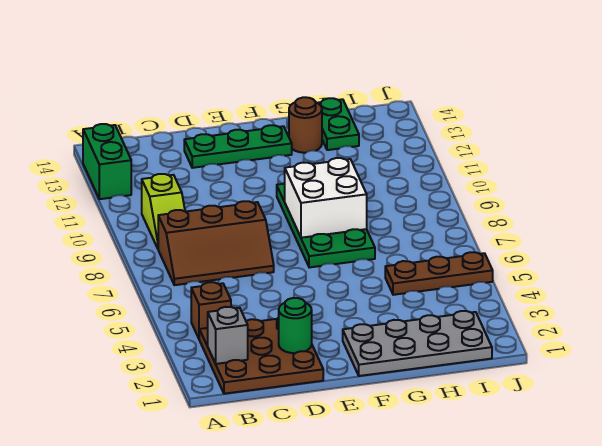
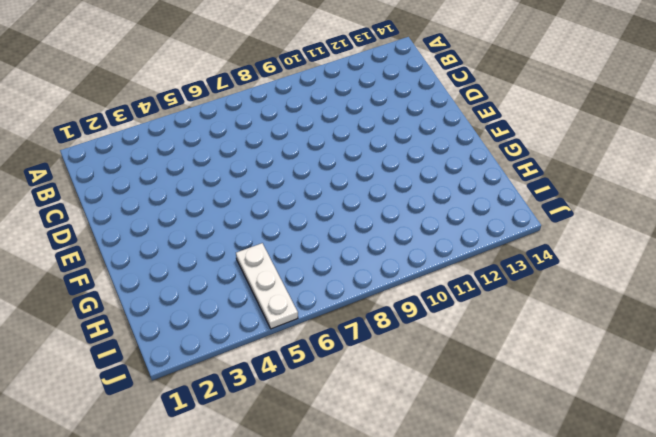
white 1x3 plate [236,243,298,329] -> brown 1x3 plate [385,252,493,295]
none -> green 1x2 brick [83,124,131,199]
none -> brown 3x3 plate [199,317,323,394]
none -> brown 1x1 brick [191,282,231,338]

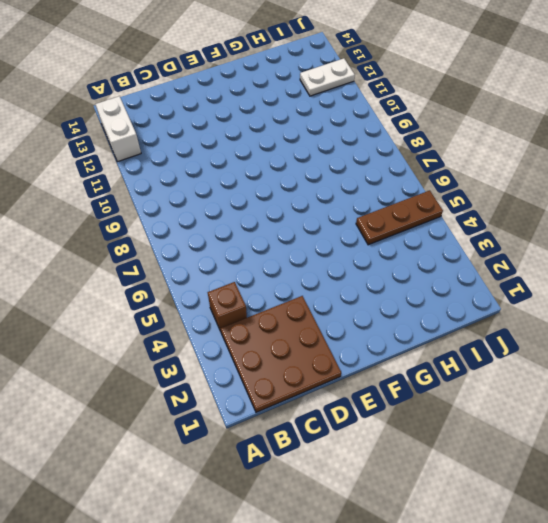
white 1x2 brick [95,96,141,162] -> green 1x2 brick [83,124,131,199]
white 1x2 plate [300,58,355,96] -> none
none -> brown 2x3 slope [158,201,274,285]
none -> lime 1x2 slope [142,174,185,248]
none -> green 1x3 plate [184,125,292,168]

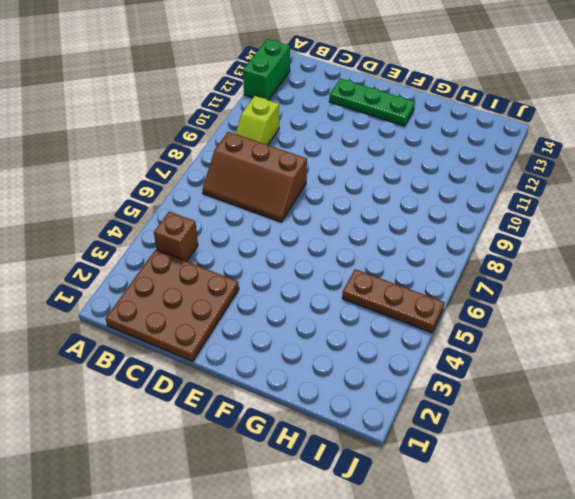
none -> grey 2x4 plate [343,311,492,376]
none -> green 2x4 plate [277,184,375,268]
none -> brown 1x1 round brick [289,97,322,153]

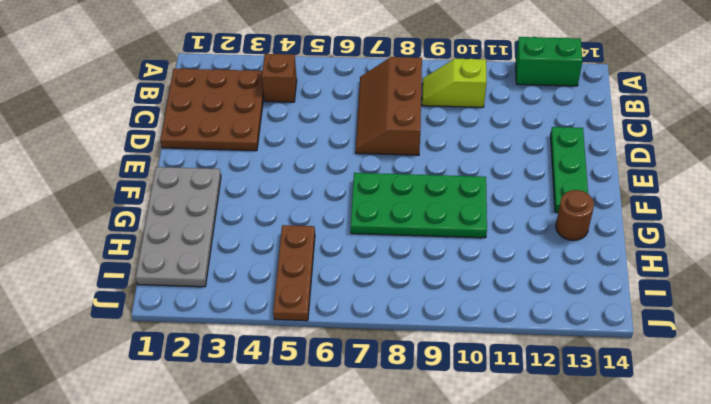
none -> green 1x2 plate [318,98,359,150]
none -> grey 1x1 brick [208,307,248,364]
none -> green 1x1 round brick [279,298,312,353]

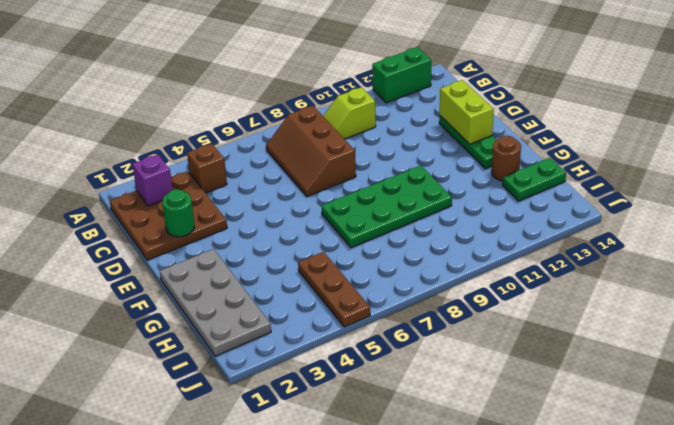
purple 1x1 brick [132,154,173,206] -> grey 1x1 brick [208,307,248,364]
lime 1x2 brick [440,80,494,144] -> none
none -> white 2x2 brick [285,158,367,238]

